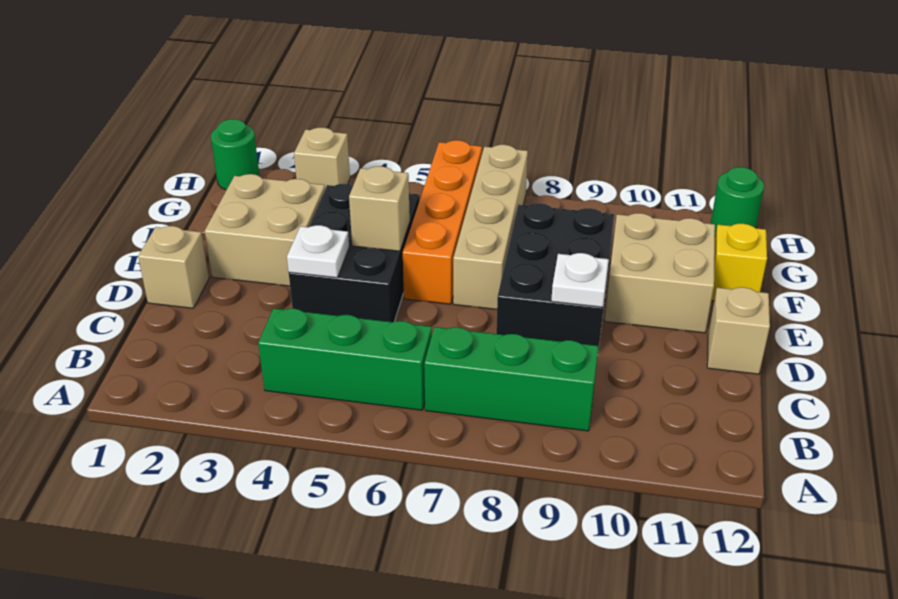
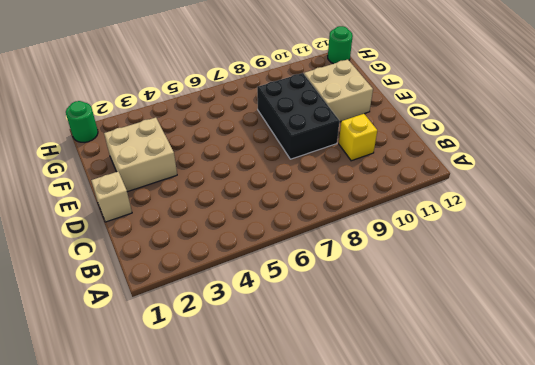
yellow 1x1 brick [339,114,377,161] -> yellow 1x1 brick moved to [711,224,767,301]
none -> green 1x3 brick [258,308,432,410]
none -> green 1x3 brick [424,327,598,431]
none -> black 2x3 brick [289,184,419,322]

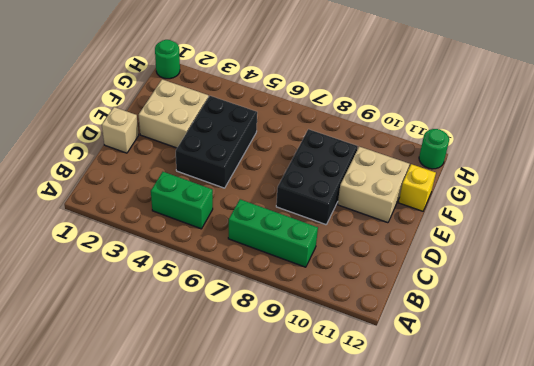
green 1x2 brick [151,172,213,229] -> green 1x3 brick [258,308,432,410]
none -> tan 1x1 brick [707,287,770,374]
none -> orange 1x4 brick [403,140,482,304]
none -> tan 1x4 brick [453,145,528,309]

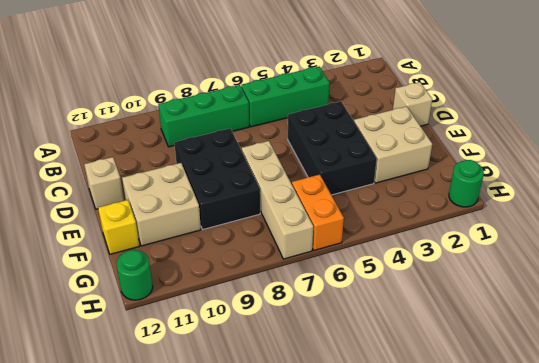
orange 1x2 brick [292,174,344,250] -> orange 1x4 brick [403,140,482,304]
none -> tan 1x1 brick [294,128,350,189]
none -> white 1x1 plate [287,225,349,278]
none -> white 1x1 plate [551,253,609,307]

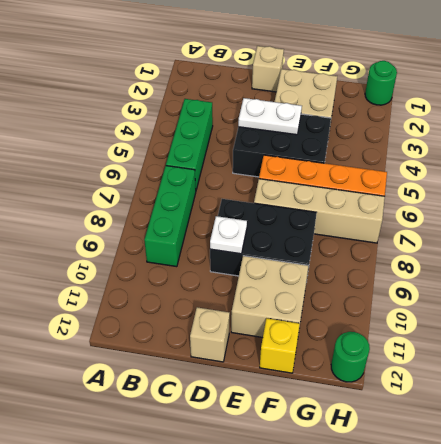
white 1x2 plate [238,98,302,135] -> white 1x1 plate [287,225,349,278]
none -> tan 1x1 brick [294,128,350,189]
none -> tan 1x1 brick [349,166,410,251]

